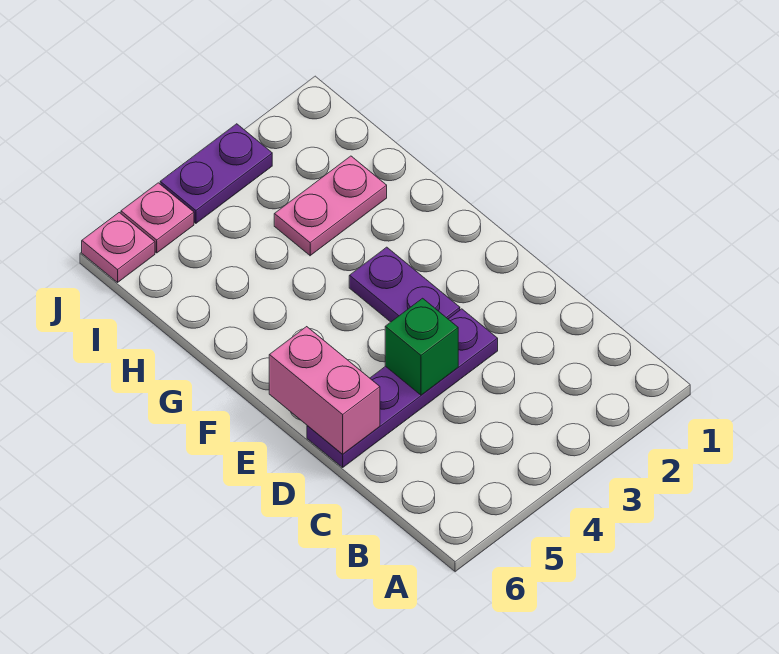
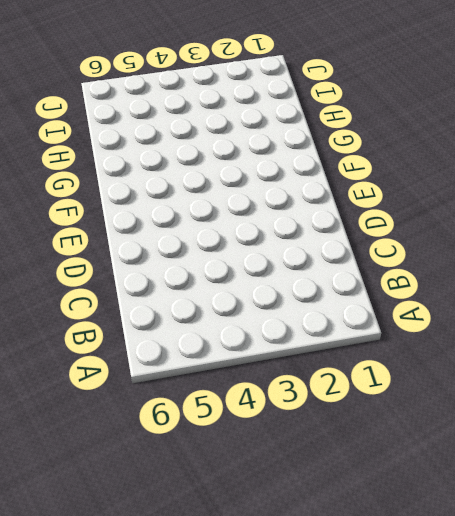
none -> purple 1x4 plate [307,309,498,467]
none -> purple 1x2 plate [349,247,460,322]

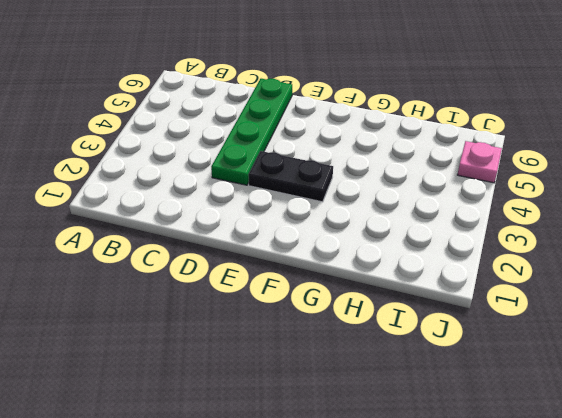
green 1x4 plate [211,79,292,185] -> purple 1x4 plate [307,309,498,467]
black 1x2 plate [248,151,333,202] -> purple 1x2 plate [349,247,460,322]
none -> pink 1x2 plate [274,156,387,256]
none -> purple 1x2 plate [160,124,272,223]

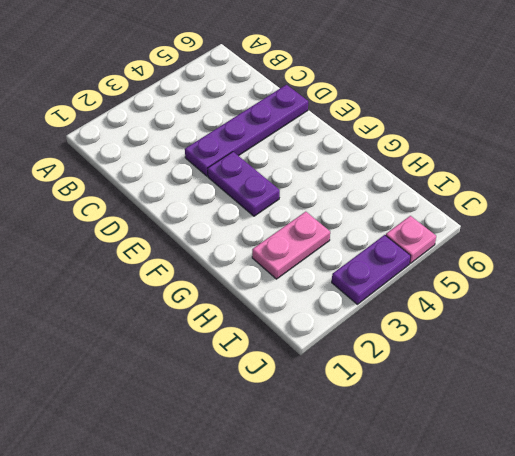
none -> pink 1x1 plate [82,213,155,282]
none -> green 1x1 brick [385,298,458,395]

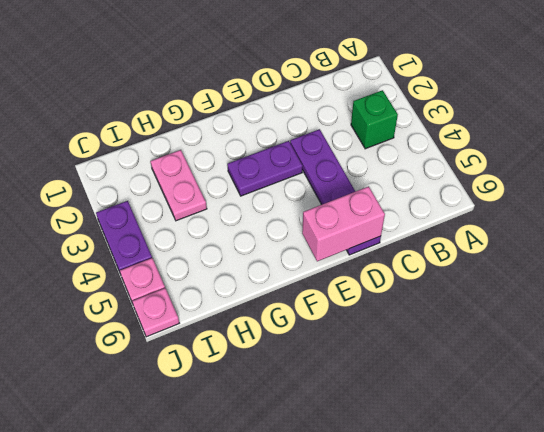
green 1x1 brick [351,90,398,149] -> green 1x1 brick moved to [385,298,458,395]

